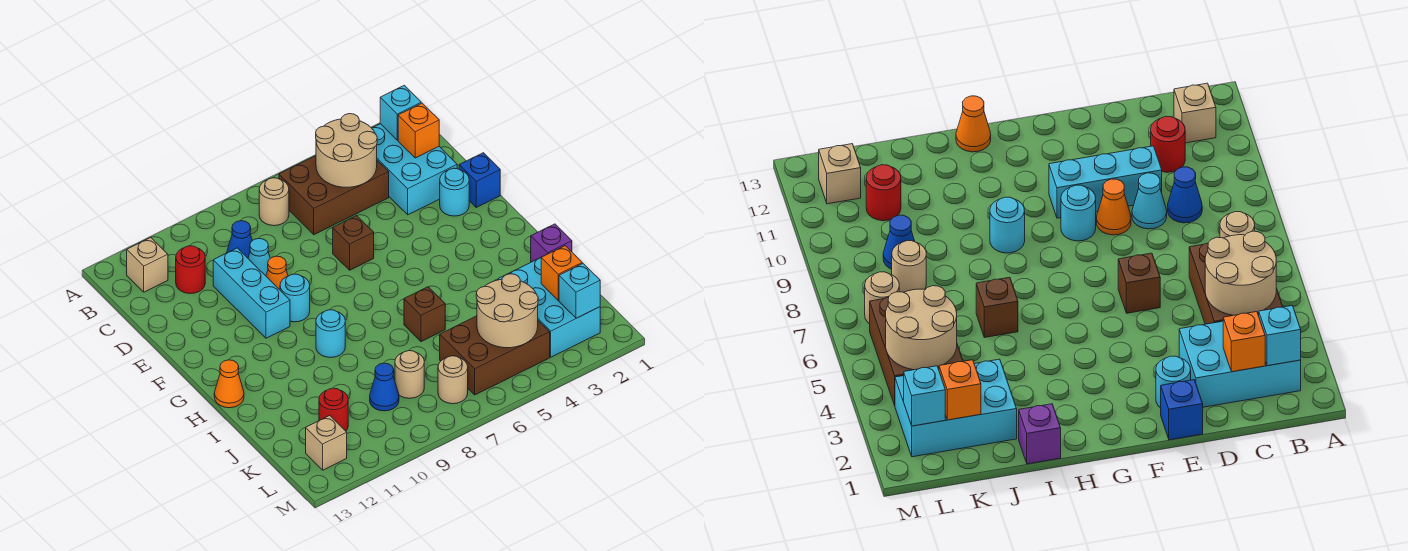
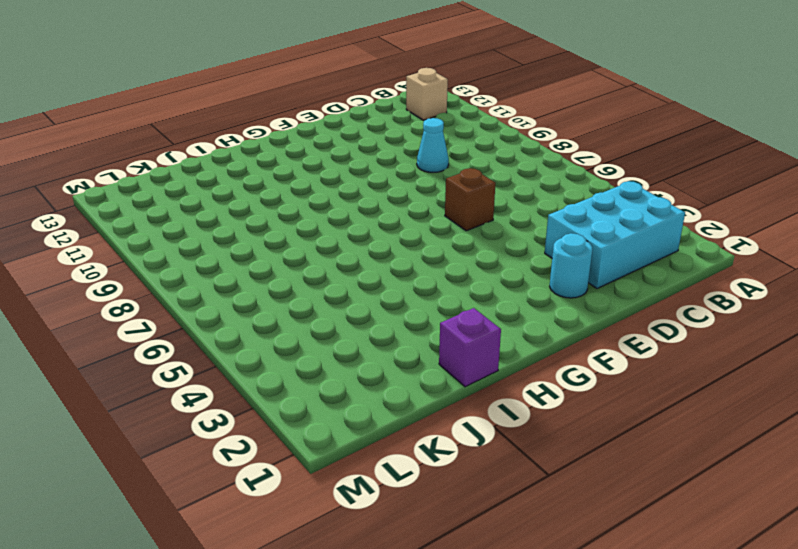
none -> brown 2x3 brick [279,156,389,235]
none -> tan 1x1 round brick [259,178,289,226]
none -> blue 1x1 cone [227,221,252,258]
none -> red 1x1 round brick [176,246,205,294]

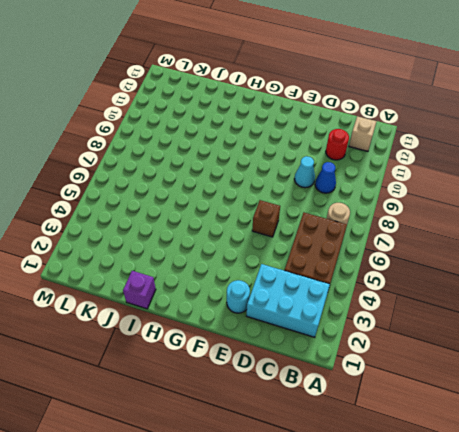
none -> cyan 1x3 brick [213,248,290,338]
none -> blue 1x1 brick [459,153,500,207]
none -> orange 1x1 cone [266,256,288,290]
none -> cyan 1x1 round brick [280,274,310,322]

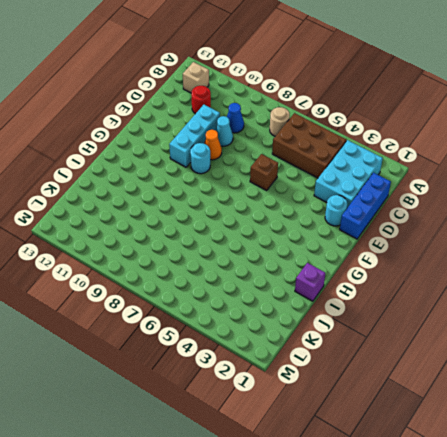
blue 1x3 brick [340,173,391,239] -> blue 1x1 brick [459,153,500,207]
none -> cyan 1x1 round brick [316,310,345,357]
none -> orange 1x1 cone [214,360,244,408]
none -> brown 1x1 brick [404,287,445,342]
none -> cyan 2x3 brick [498,258,600,357]

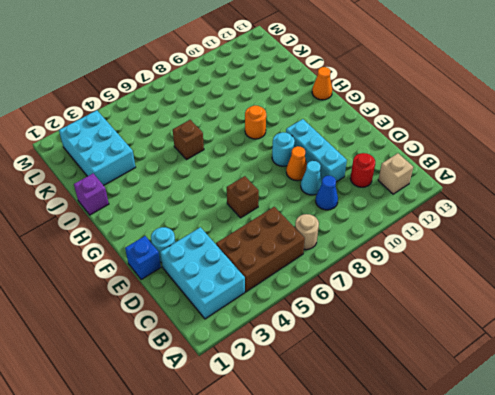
orange 1x1 round brick [245,106,266,139] -> cyan 1x1 round brick [316,310,345,357]
none -> brown 2x3 brick [440,316,550,395]
none -> tan 1x1 round brick [395,351,424,398]
none -> blue 1x1 cone [370,363,399,411]
none -> red 1x1 round brick [319,388,348,431]

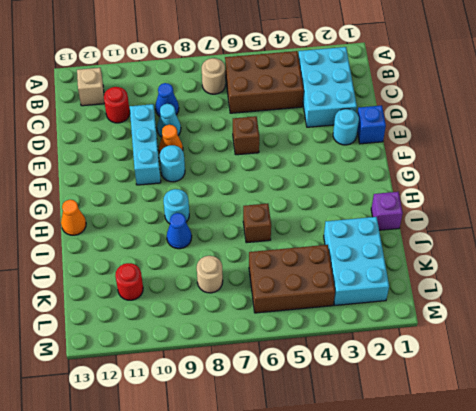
blue 1x1 cone [167,213,192,249] -> blue 1x1 cone moved to [370,363,399,411]
none -> tan 1x1 round brick [438,356,468,404]
none -> tan 1x1 brick [306,416,347,470]
none -> cyan 1x1 brick [380,85,421,140]
none -> tan 2x2 round brick [316,114,377,187]

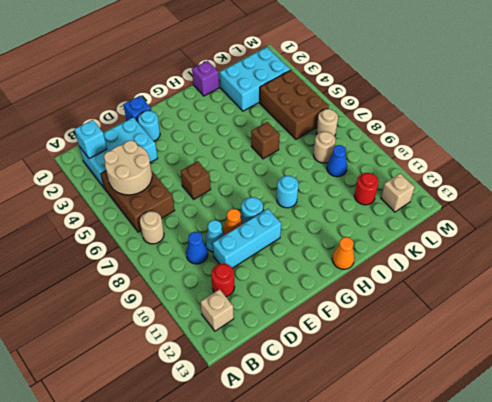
none -> orange 1x1 brick [398,103,439,158]
none -> orange 1x1 brick [541,246,582,300]
none -> tan 2x2 round brick [476,274,538,348]
none -> cyan 1x1 brick [559,263,600,318]

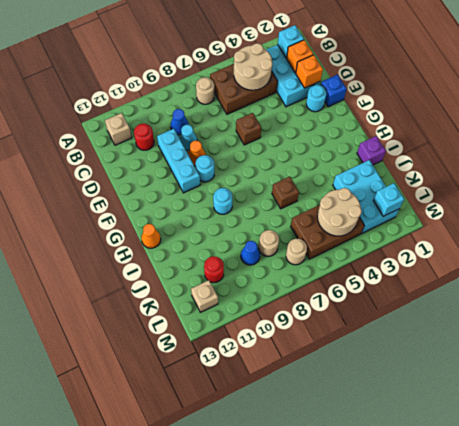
orange 1x1 brick [296,55,323,88] -> orange 1x1 brick moved to [541,246,582,300]

